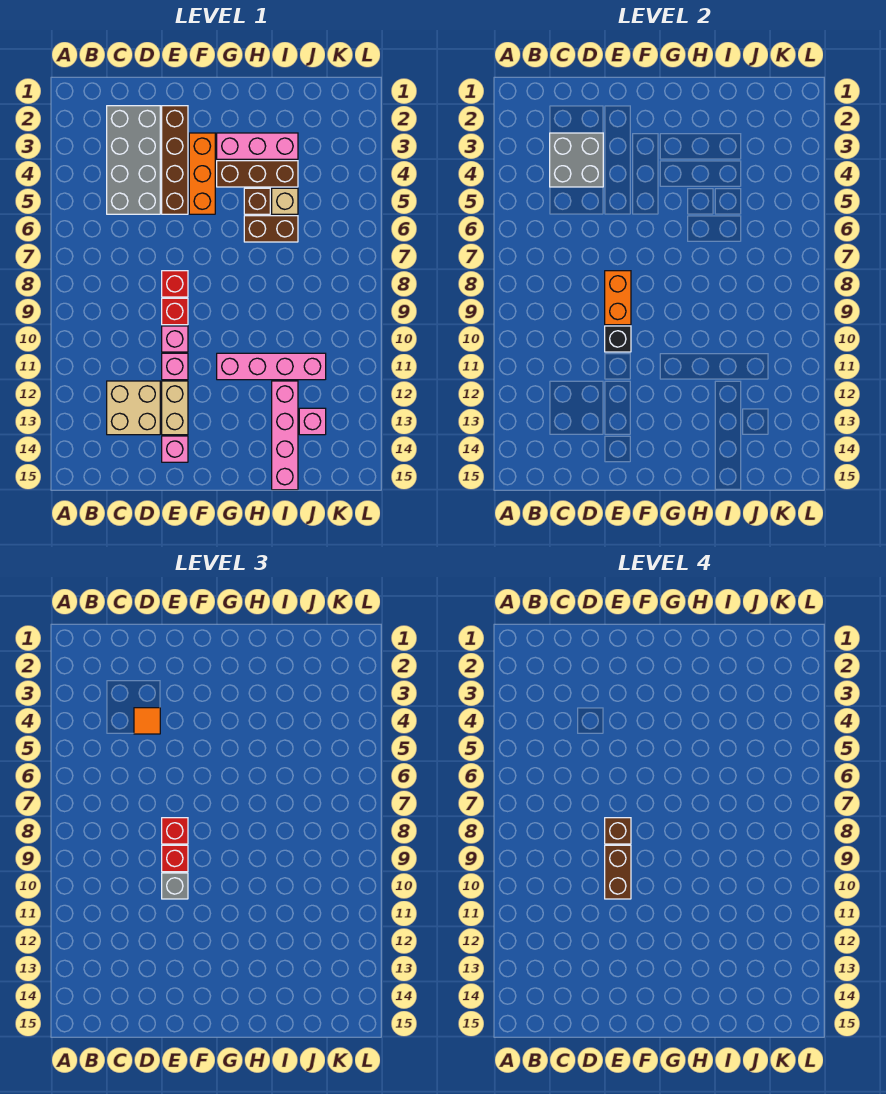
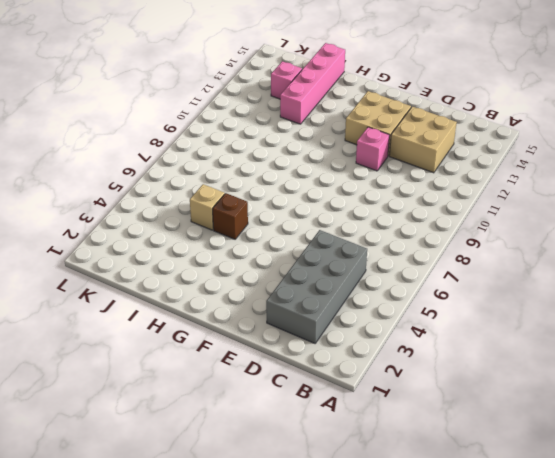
tan 2x2 brick [345,91,411,156] -> tan 1x2 brick [162,381,188,435]
none -> brown 1x4 brick [162,106,188,214]
none -> red 1x1 brick [162,271,188,297]
none -> red 1x1 brick [162,298,188,325]

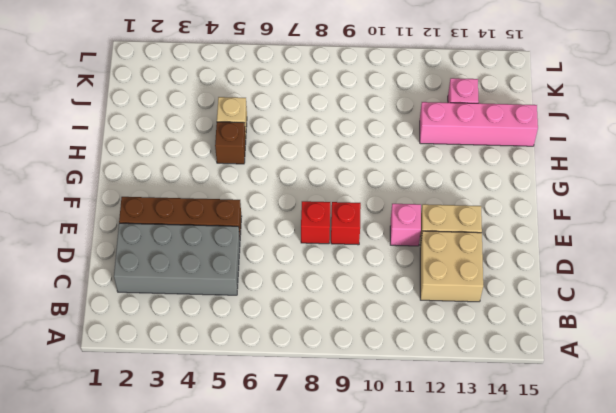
none -> pink 1x1 brick [162,326,188,352]
none -> pink 1x1 brick [162,436,188,462]
none -> orange 1x3 brick [189,133,215,214]

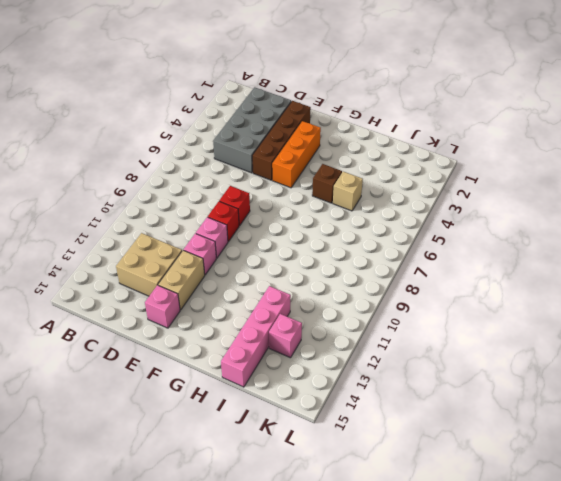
none -> pink 1x3 brick [217,133,298,159]
none -> brown 1x3 brick [217,161,298,187]
none -> pink 1x4 brick [217,353,326,380]

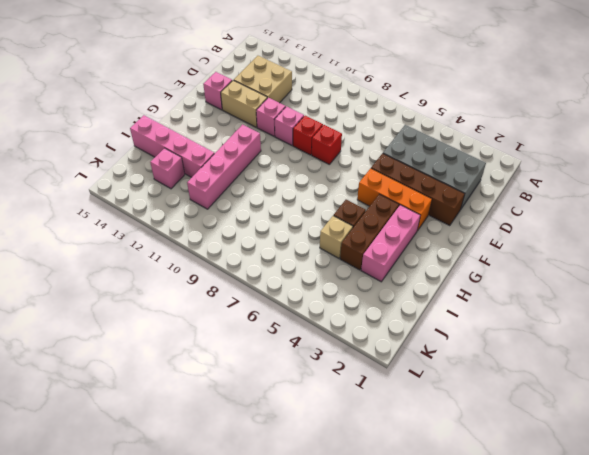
none -> brown 1x2 brick [244,216,298,242]
none -> grey 2x2 brick [550,133,603,187]
none -> orange 1x2 brick [605,271,631,325]

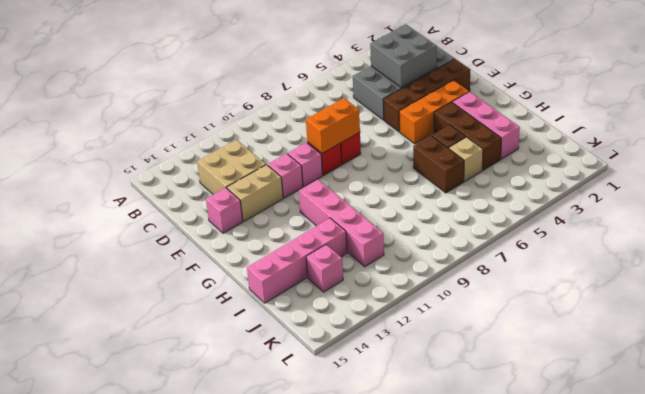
none -> black 1x1 brick [605,326,631,352]
none -> orange 1x1 tile [134,708,160,734]
none -> red 1x1 brick [162,818,188,844]

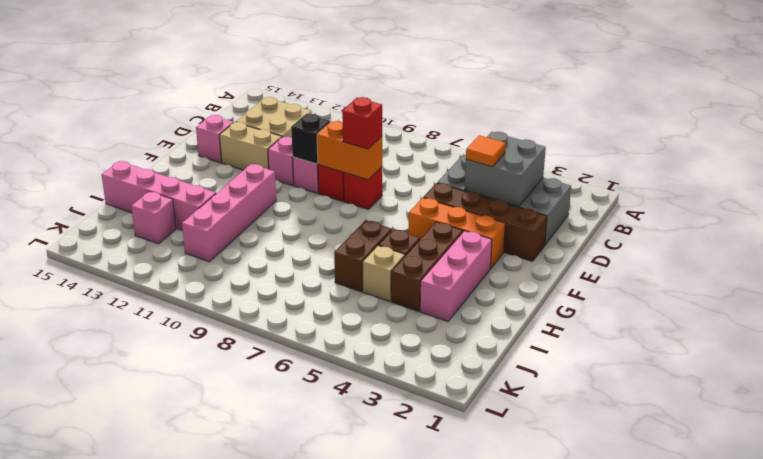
none -> red 1x1 brick [162,845,188,872]
none -> grey 1x1 brick [162,873,188,899]
none -> brown 1x1 brick [605,818,631,844]

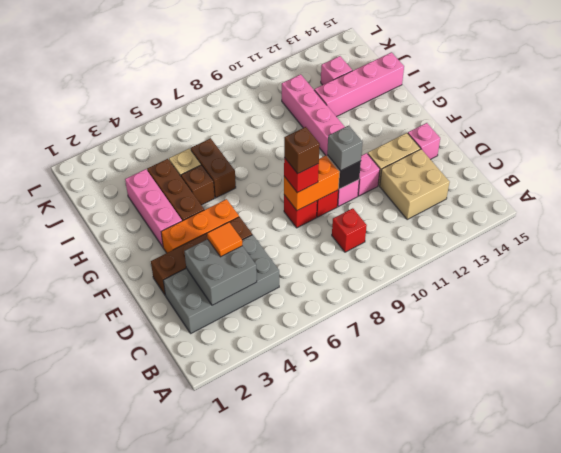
red 1x1 brick [332,208,367,252] -> red 1x1 brick moved to [162,845,188,872]
none -> brown 1x2 brick [605,845,631,899]

